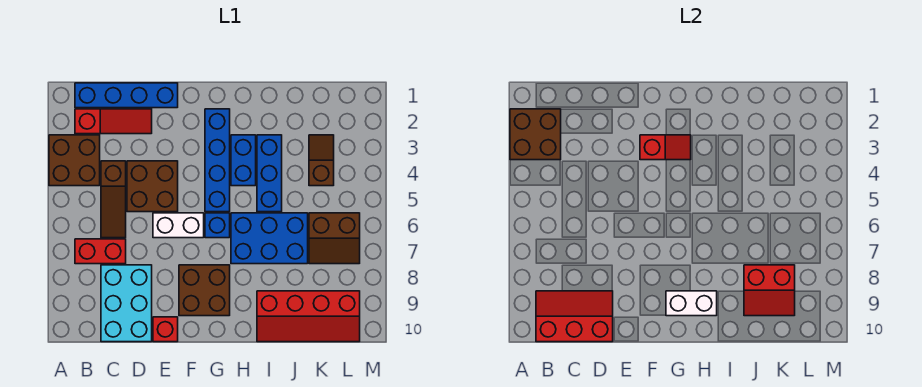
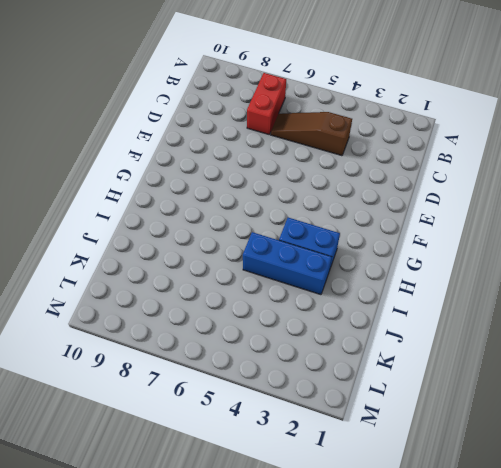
none -> brown 2x2 brick [49,135,100,186]
none -> blue 1x4 brick [75,83,178,108]
none -> red 1x3 slope [75,109,152,134]

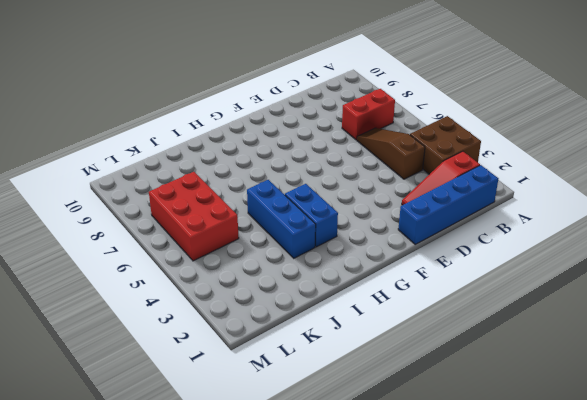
red 2x3 brick [149,172,239,261] -> brown 2x2 slope [309,213,360,264]
none -> cyan 2x3 brick [101,265,152,342]
none -> brown 2x2 brick [127,161,178,212]
none -> white 1x2 brick [153,213,204,238]

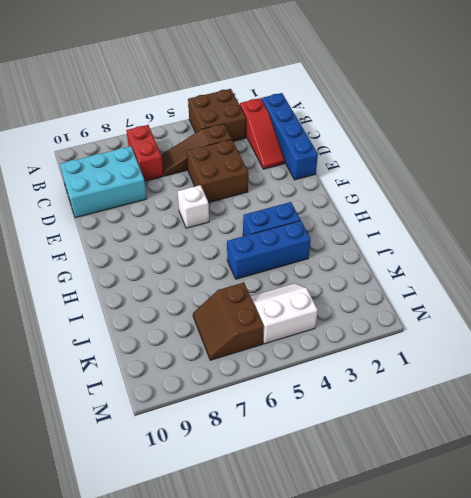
white 1x1 brick [177,185,209,228] -> white 1x2 brick [153,213,204,238]
white 2x2 slope [251,283,318,344] -> brown 1x2 slope [309,135,334,186]
none -> red 1x1 brick [153,317,178,342]
none -> brown 2x2 brick [179,265,230,316]
none -> blue 1x4 brick [205,109,230,212]

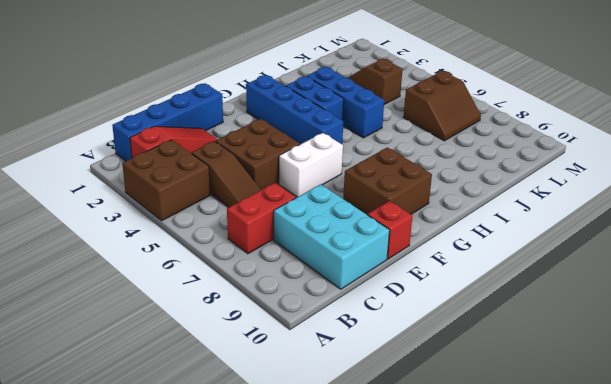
none -> blue 1x1 brick [205,213,230,238]
none -> blue 2x3 brick [231,213,308,264]
none -> red 2x4 slope [257,291,360,342]

